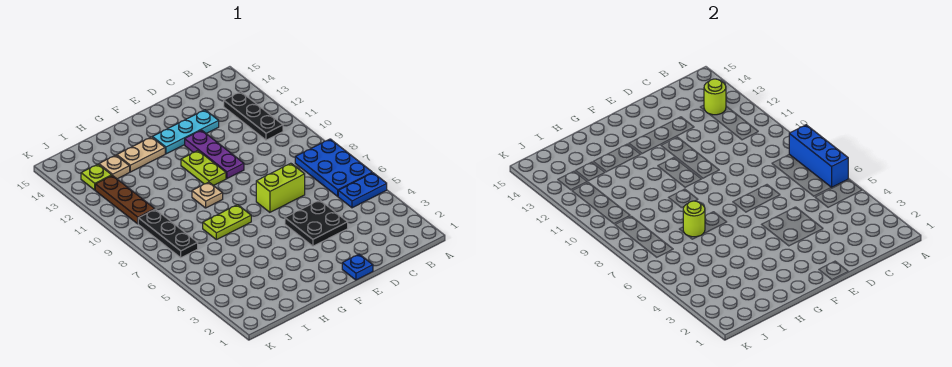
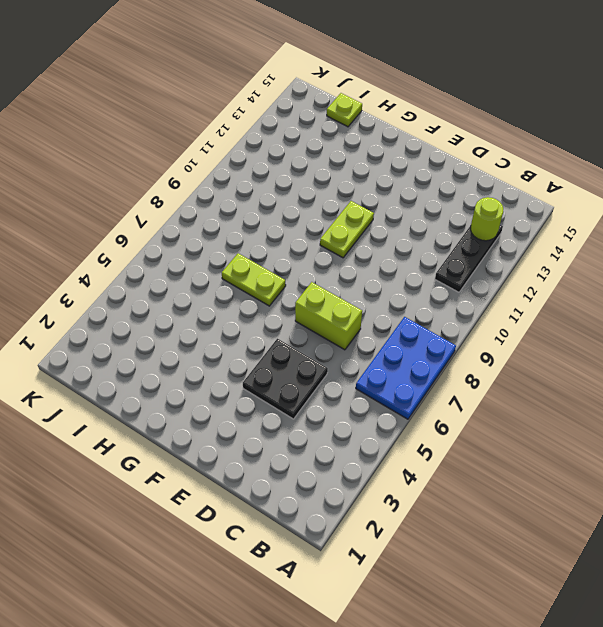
lime 1x1 plate [327,93,362,127] -> lime 1x1 plate moved to [81,164,112,190]
none -> blue 1x2 plate [338,173,387,208]
none -> cyan 1x3 plate [152,110,219,154]
none -> blue 1x1 plate [342,254,373,280]

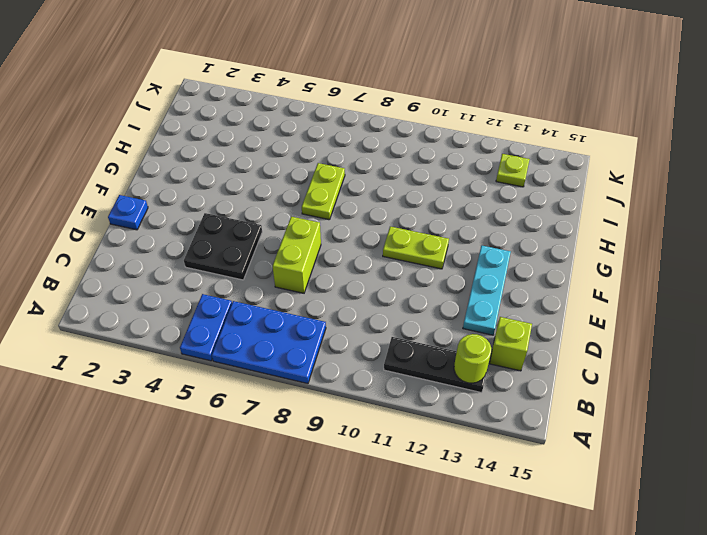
lime 1x1 brick [489,317,532,371] -> none
none -> purple 1x3 plate [185,130,244,179]
none -> tan 1x1 plate [192,182,223,208]
none -> tan 1x2 plate [117,137,165,172]

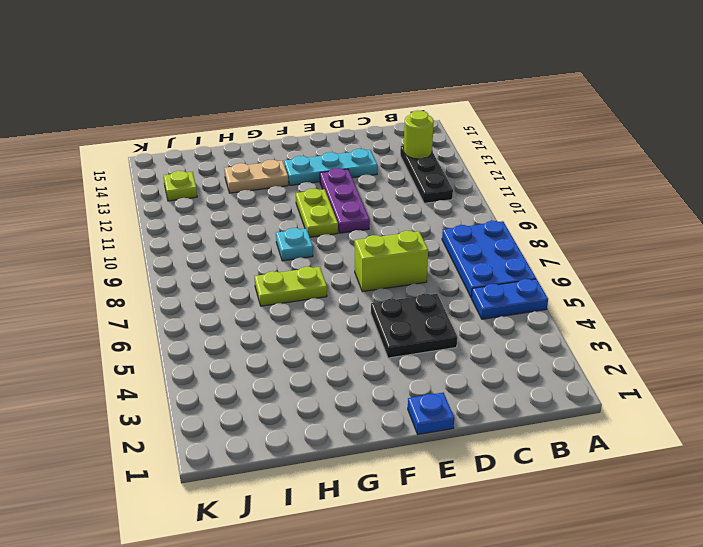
cyan 1x1 plate [276,228,313,261] -> tan 1x1 plate [192,182,223,208]
none -> tan 1x1 plate [99,155,130,179]
none -> black 1x3 plate [138,209,198,258]
none -> brown 1x3 plate [95,175,155,224]

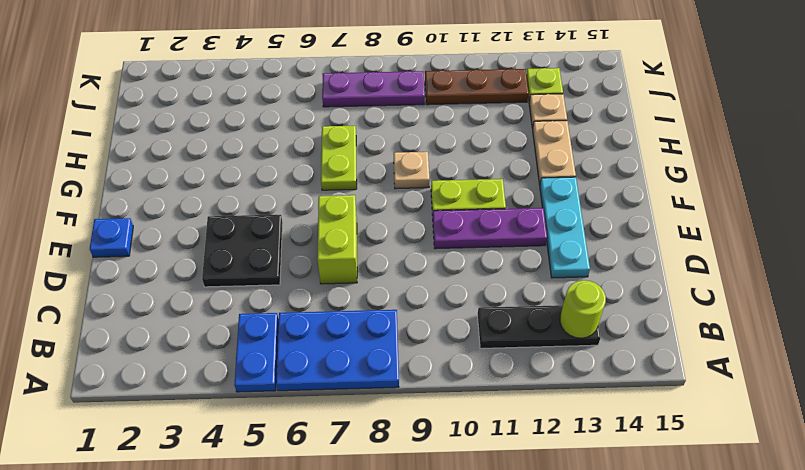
purple 1x3 plate [322,71,425,107] -> black 1x3 plate [138,209,198,258]
none -> blue 1x3 brick [789,125,848,187]
none -> lime 1x1 round brick [683,201,705,237]

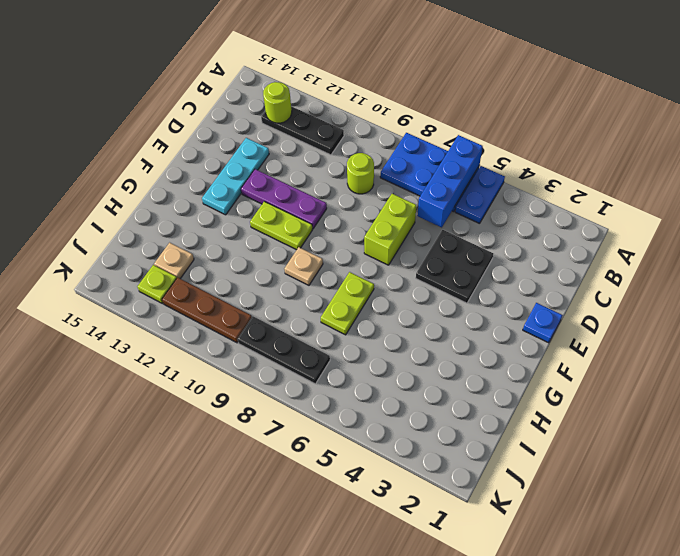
blue 1x3 brick [417,135,483,228] -> blue 1x3 brick turned to [789,125,848,187]
lime 1x1 round brick [347,153,374,194] -> lime 1x1 round brick moved to [683,201,705,237]
none -> tan 1x2 plate [117,137,165,172]

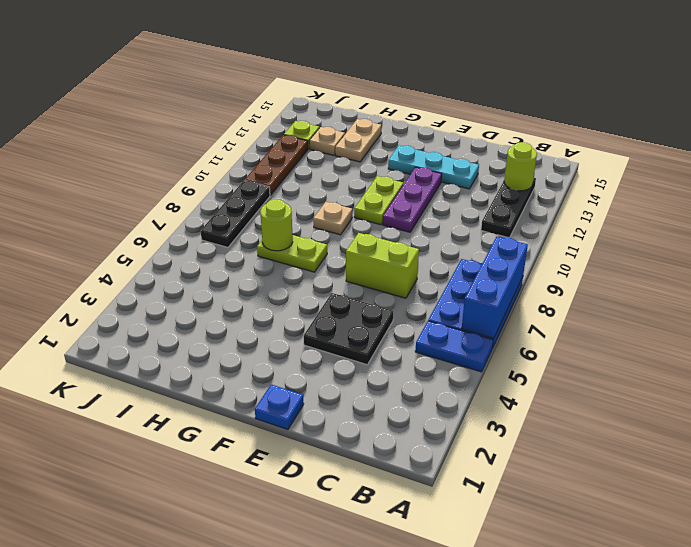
tan 1x2 plate [335,119,381,162] -> tan 1x2 plate turned to [117,137,165,172]

